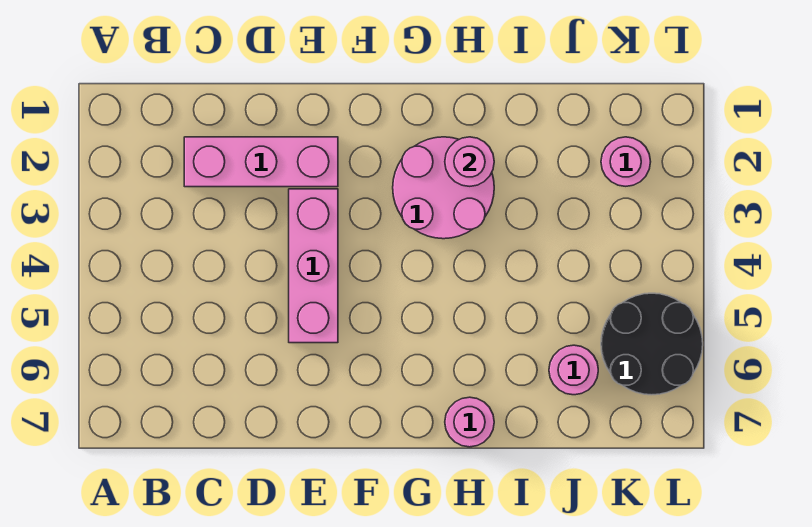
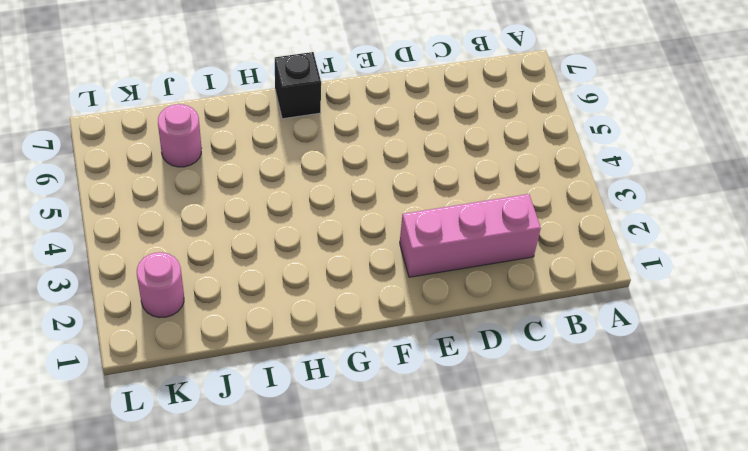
black 1x1 brick [275,52,321,119] -> none
none -> pink 1x3 brick [289,189,338,343]
none -> pink 2x2 round brick [393,137,494,239]

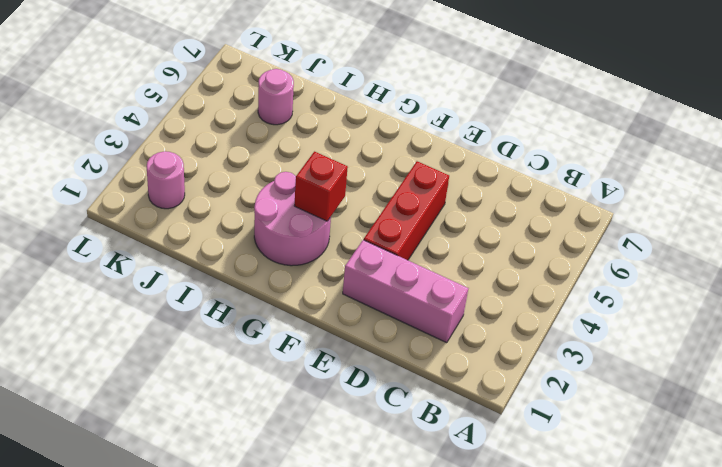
red 1x3 brick [364,161,449,260] -> pink 1x3 brick [289,189,338,343]
red 1x1 brick [294,152,348,221] -> none
none -> pink 1x1 round brick [445,397,494,447]
none -> black 2x2 round brick [601,293,703,395]

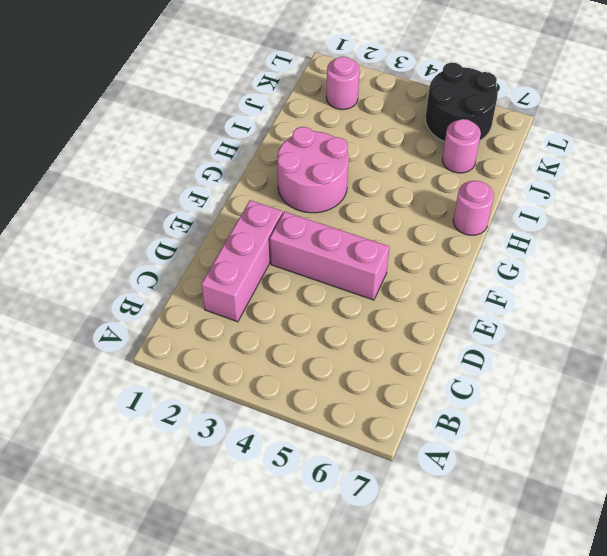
none -> pink 1x1 round brick [445,137,494,186]

